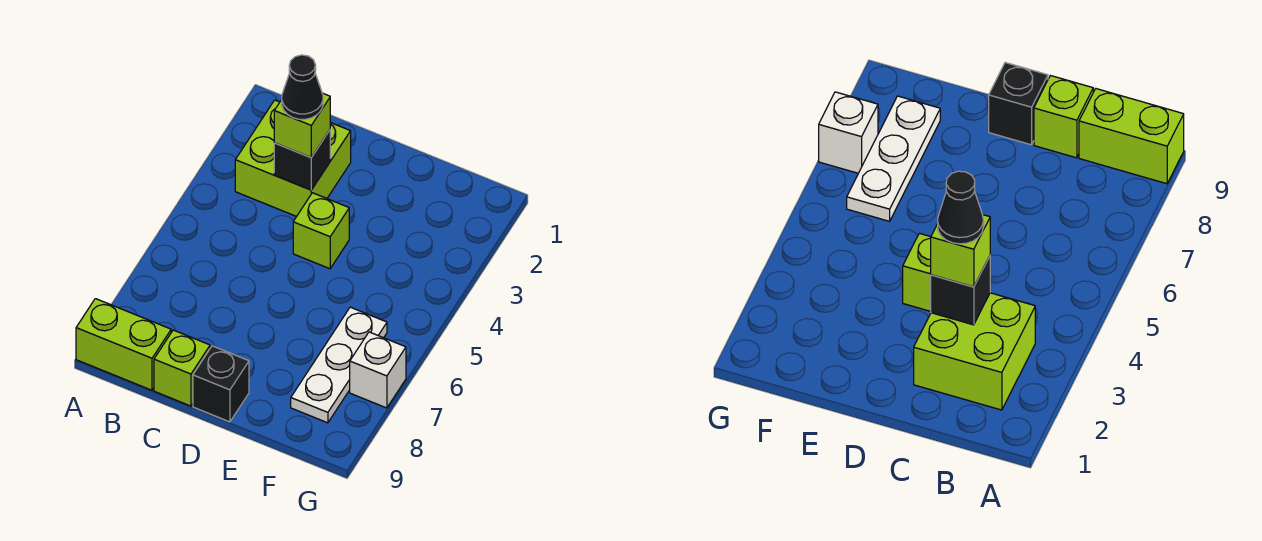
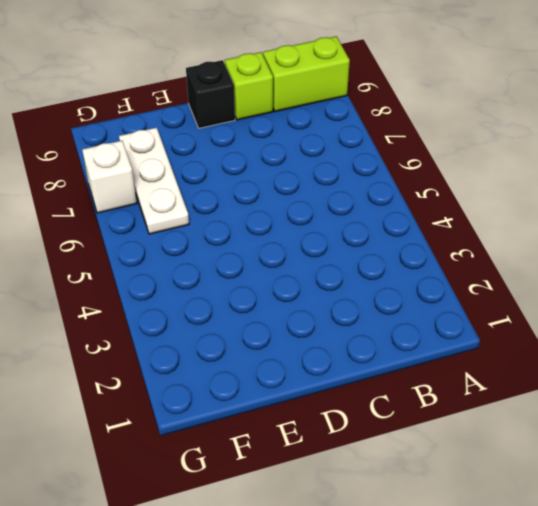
none -> lime 2x2 brick [235,100,351,217]
none -> lime 1x1 brick [293,193,349,269]

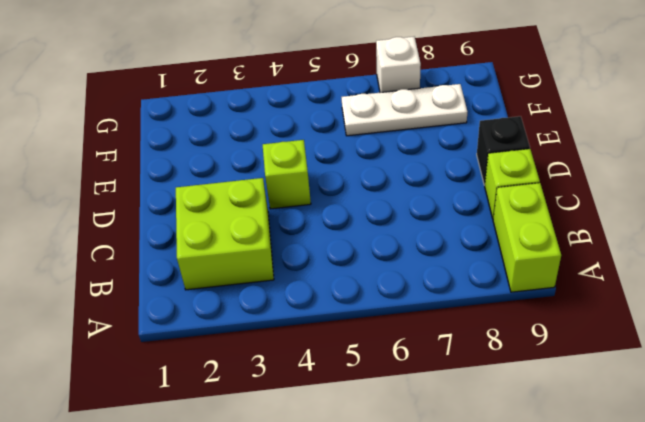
none -> black 1x1 brick [274,130,330,190]
none -> lime 1x1 brick [274,93,330,157]

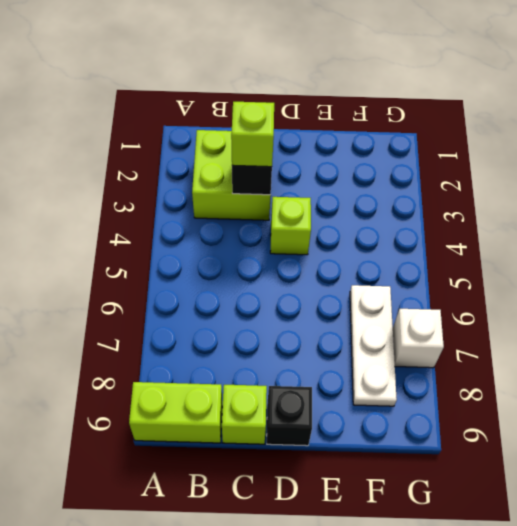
none -> black 1x1 cone [282,55,323,119]

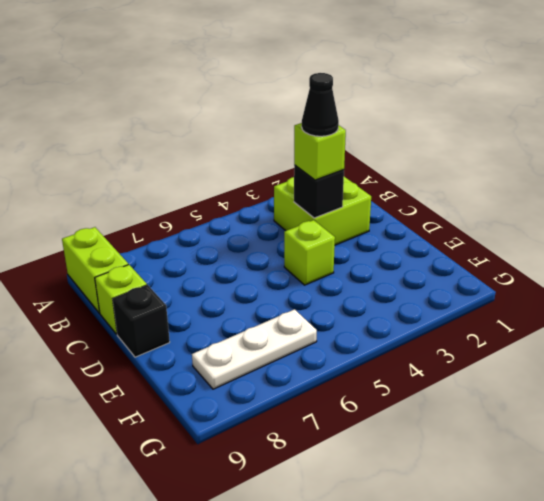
none -> white 1x1 brick [350,332,406,408]

